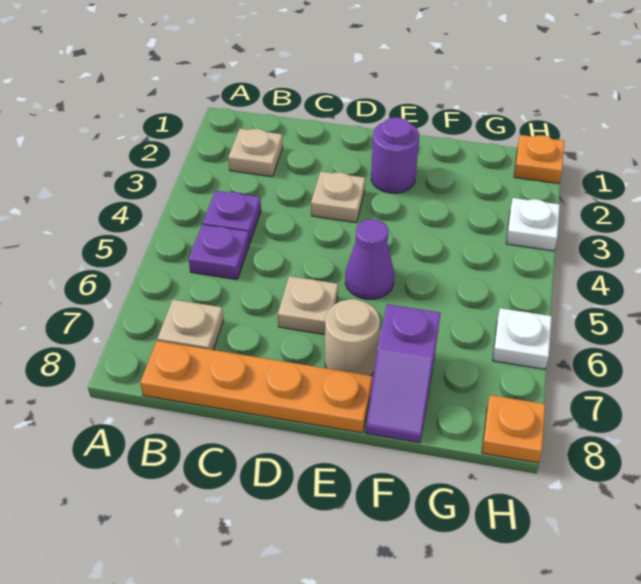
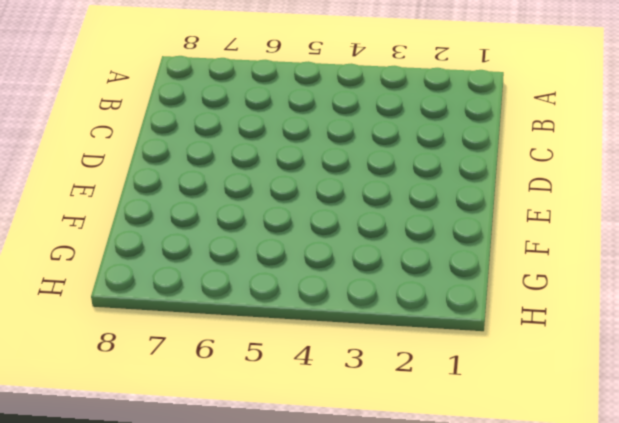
none -> tan 1x1 plate [228,129,283,177]
none -> purple 1x1 plate [203,191,261,243]
none -> purple 1x1 plate [189,225,249,280]

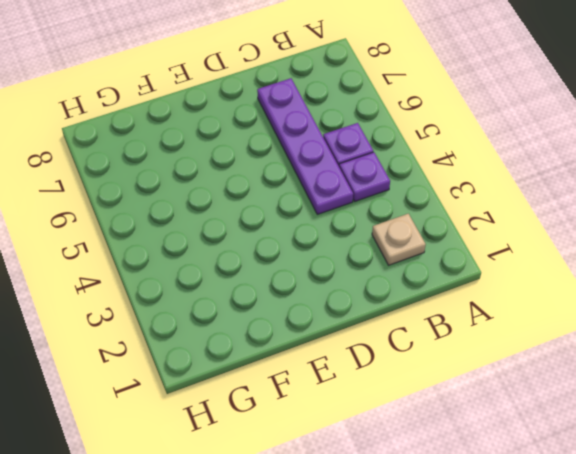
purple 1x4 plate [257,78,353,214] -> none
none -> tan 1x1 plate [158,300,224,350]
none -> orange 1x4 plate [140,341,373,433]
none -> tan 1x1 plate [311,172,365,223]

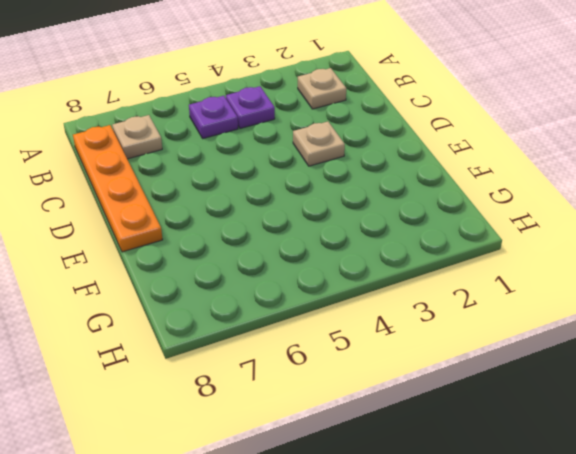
none -> tan 1x1 plate [278,276,338,334]
none -> purple 1x1 round brick [371,117,419,193]
none -> purple 1x1 cone [345,219,394,299]

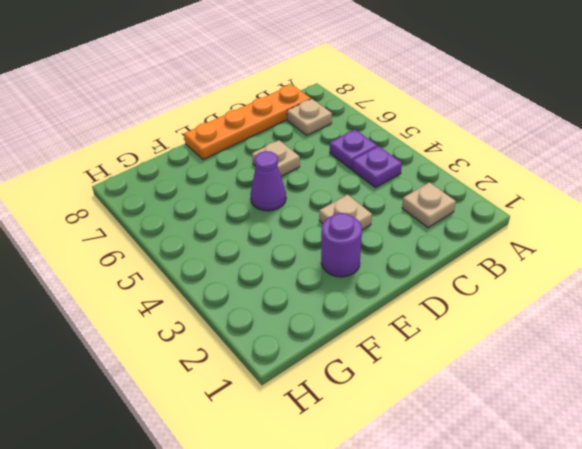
none -> tan 1x1 round brick [325,299,380,376]
none -> purple 1x2 slope [366,304,440,443]
none -> orange 1x1 plate [514,135,564,184]

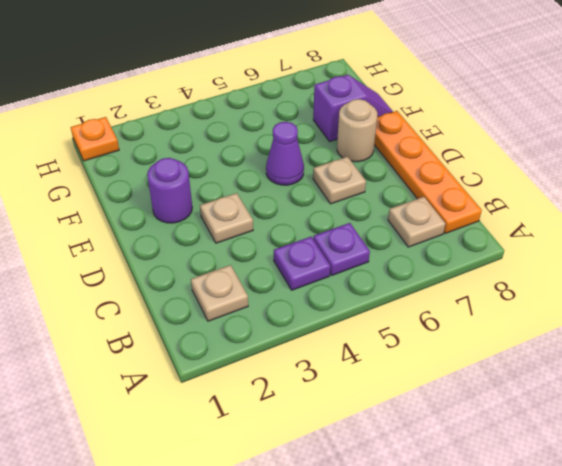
none -> white 1x1 plate [506,198,560,251]
none -> white 1x1 plate [493,308,552,369]
none -> orange 1x1 plate [482,395,545,463]

